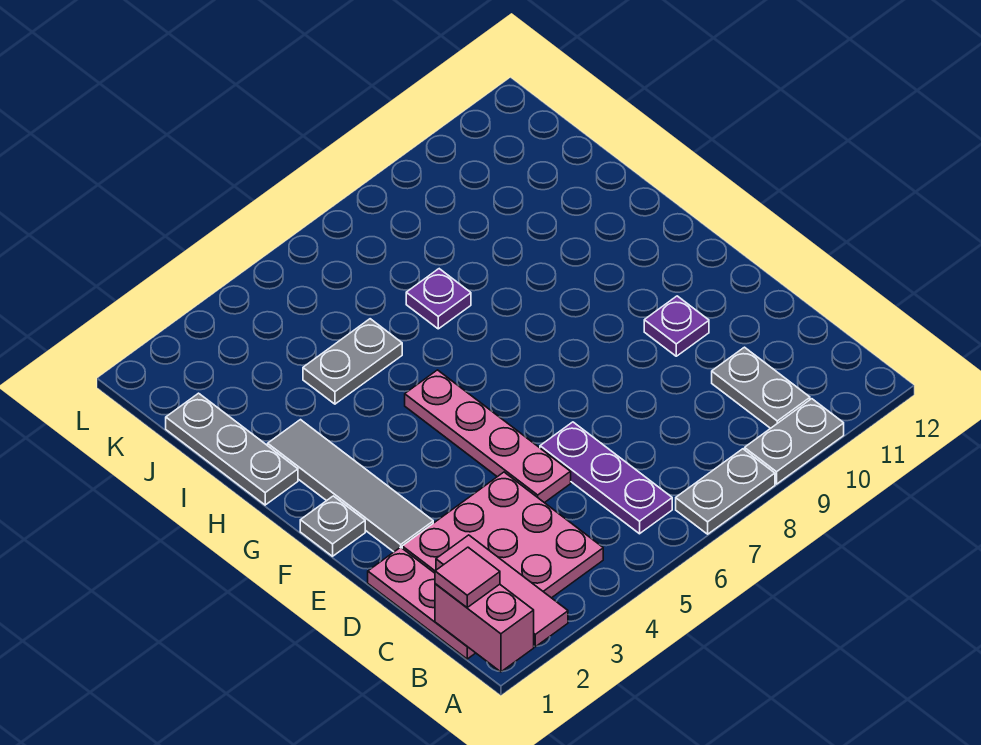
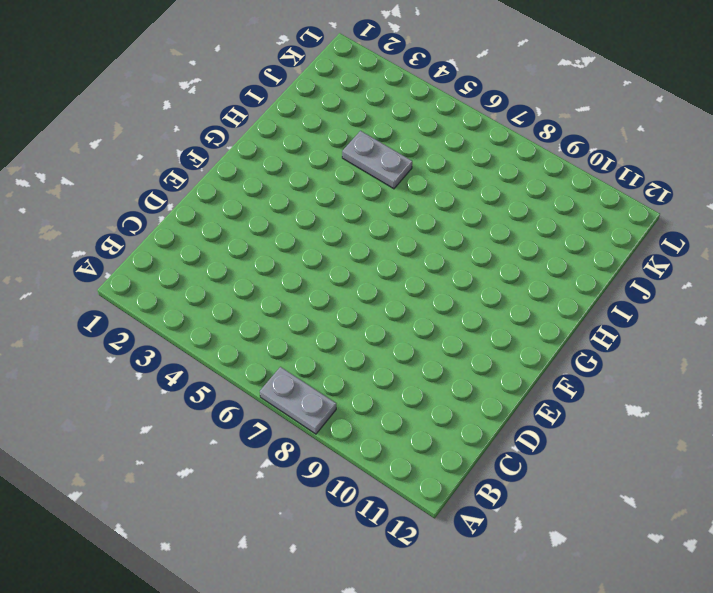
none -> grey 1x2 plate [745,399,844,484]
none -> pink 1x3 plate [368,547,475,659]
none -> pink 3x3 plate [402,472,603,598]

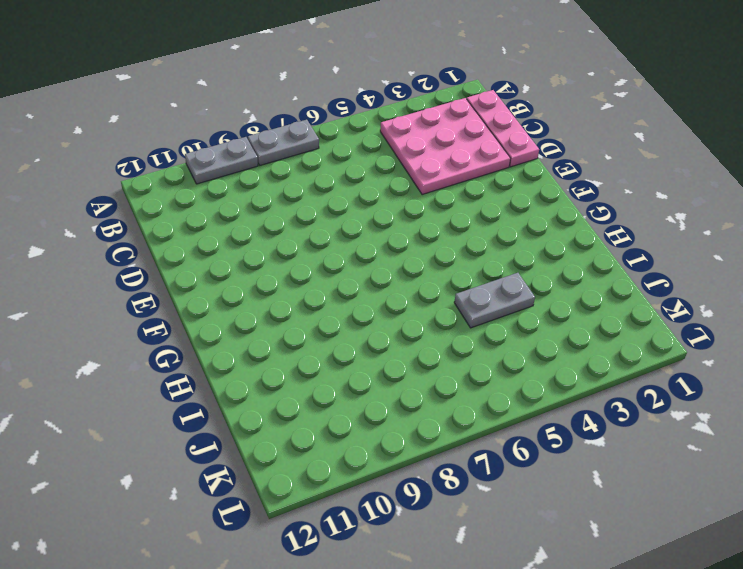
none -> purple 1x3 plate [540,422,672,534]
none -> grey 1x2 plate [712,347,810,428]
none -> pink 1x4 plate [405,370,571,503]

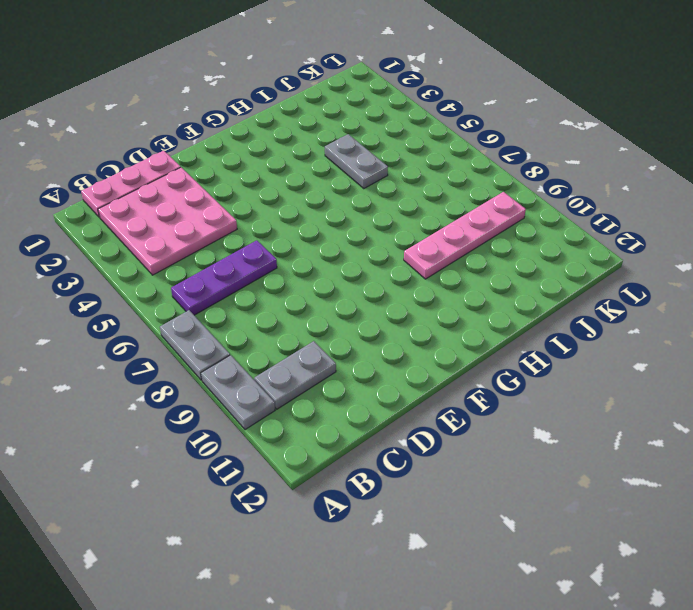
pink 1x4 plate [404,192,526,279] -> pink 1x4 plate moved to [405,370,571,503]
none -> grey 1x4 tile [268,420,433,552]
none -> purple 1x1 plate [644,296,709,356]
none -> grey 1x1 plate [300,496,365,556]

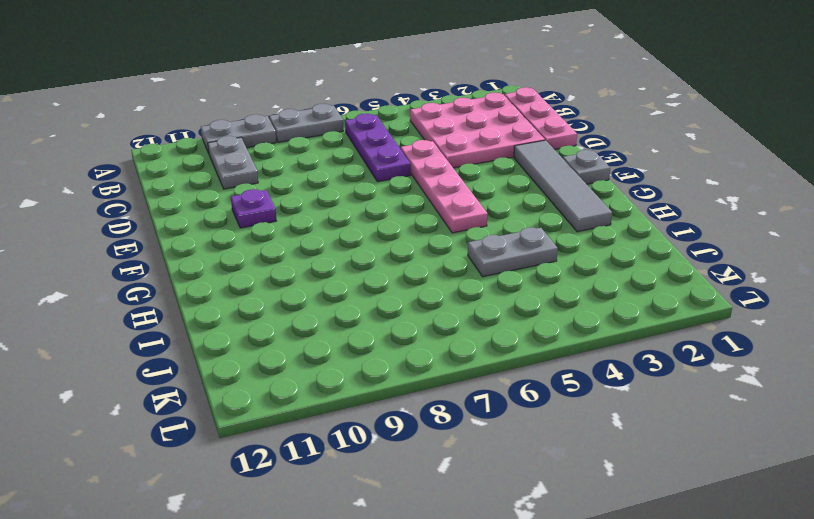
none -> grey 1x3 plate [166,393,298,505]
none -> purple 1x1 plate [406,269,471,329]
none -> pink 1x2 brick [435,584,534,672]

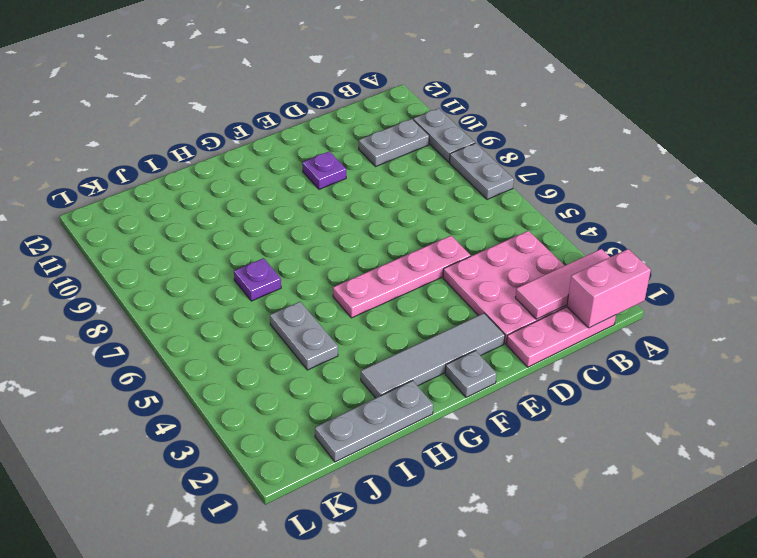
none -> purple 1x3 plate [540,422,672,534]
none -> pink 1x1 tile [435,547,500,608]

